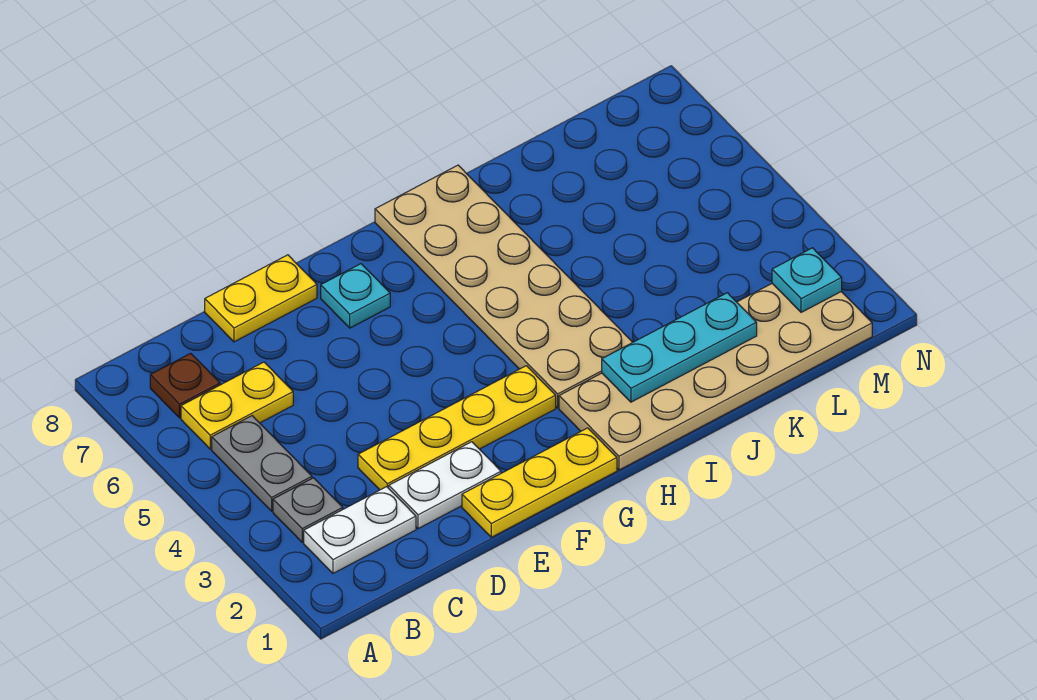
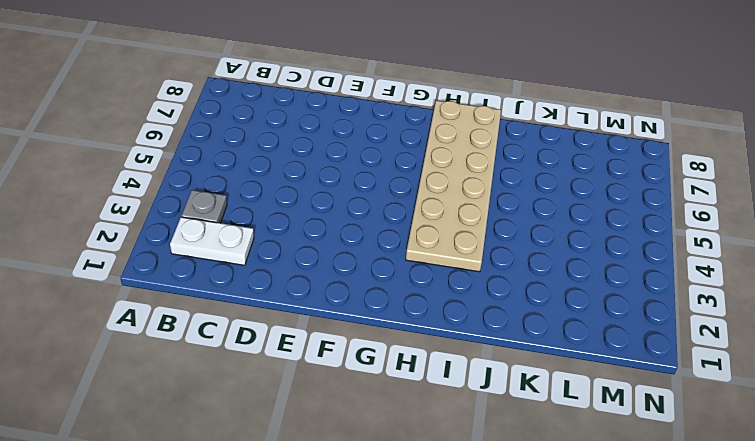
none -> grey 1x2 plate [212,416,312,511]
none -> yellow 1x2 plate [181,362,293,449]
none -> brown 1x1 plate [150,353,220,418]

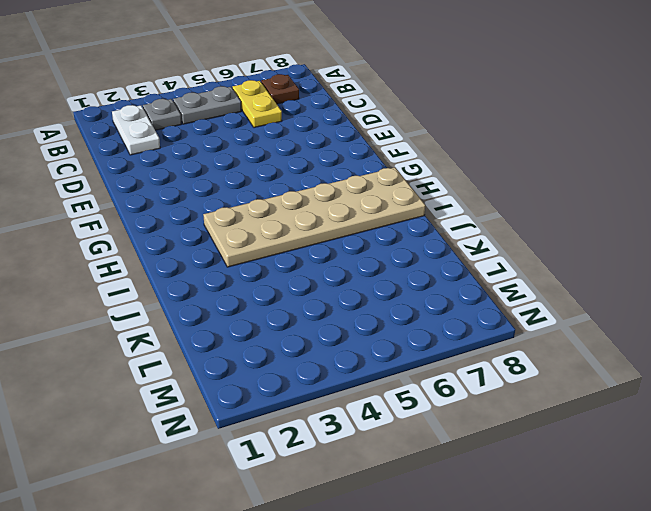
none -> white 1x2 plate [389,442,501,529]
none -> yellow 1x4 plate [358,366,556,490]
none -> yellow 1x2 plate [205,255,317,342]

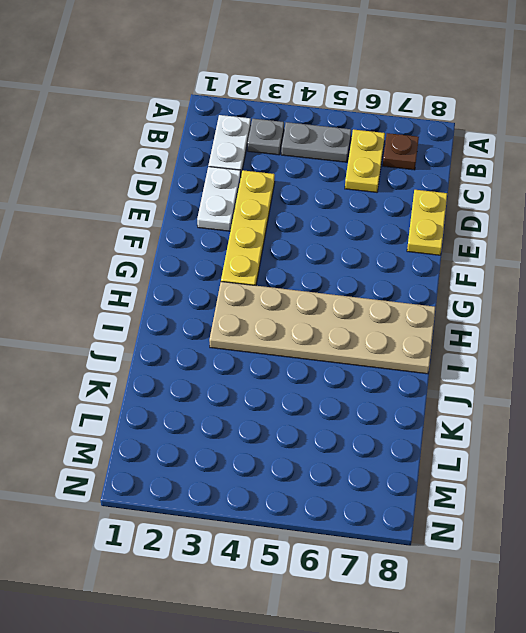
none -> yellow 1x3 plate [462,428,617,537]
none -> cyan 1x1 plate [321,264,390,328]
none -> tan 2x6 plate [559,284,872,470]

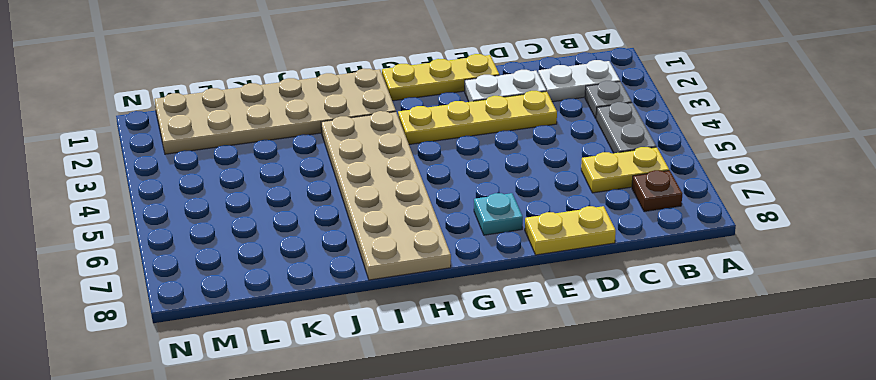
none -> cyan 1x3 plate [602,293,757,402]
none -> cyan 1x1 plate [772,248,842,312]

